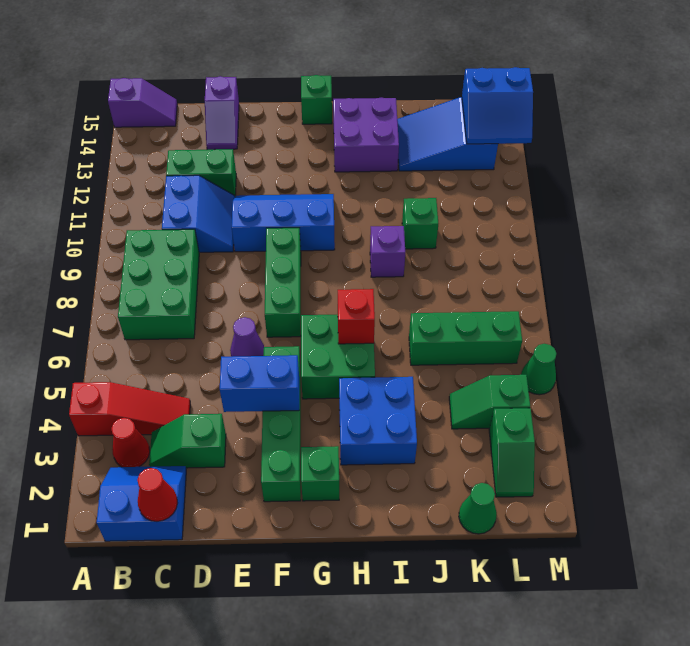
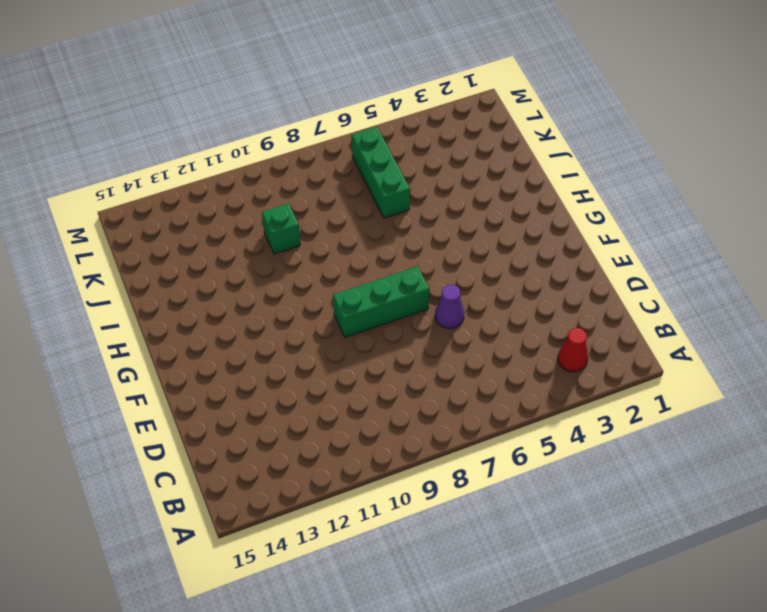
none -> red 1x3 slope [69,382,190,436]
none -> purple 1x2 slope [108,78,177,127]
none -> blue 2x2 slope [97,466,186,541]
none -> green 2x3 brick [118,229,199,340]

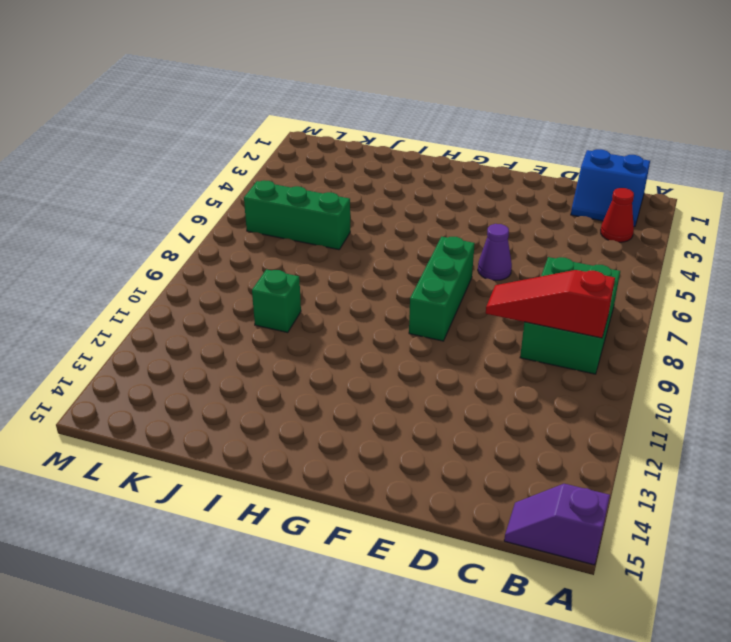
red 1x3 slope [486,270,615,338] -> red 1x3 slope moved to [69,382,190,436]
none -> green 1x2 slope [149,414,226,468]
none -> blue 2x2 slope [162,175,235,252]
none -> green 1x2 brick [166,149,236,196]
none -> purple 1x2 slope [205,76,239,150]

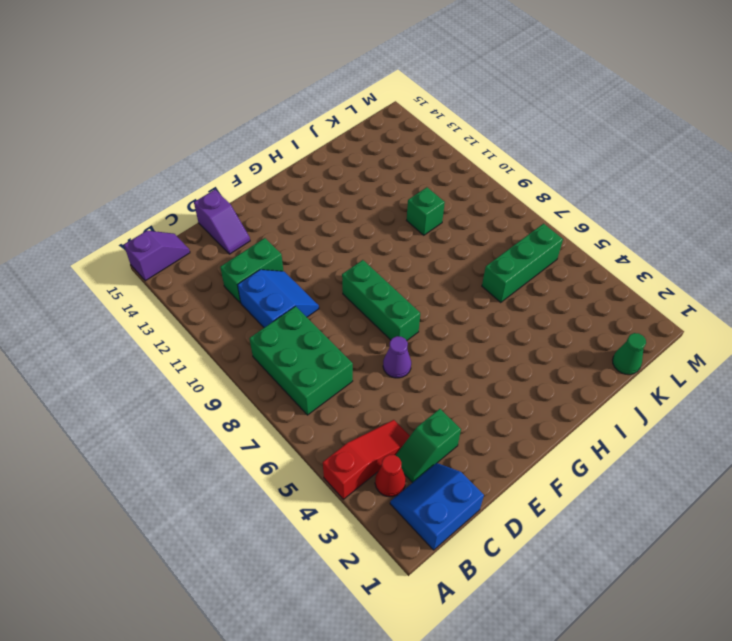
none -> blue 2x3 slope [232,194,335,252]
none -> green 1x4 brick [261,346,301,502]
none -> green 1x1 brick [301,446,339,501]
none -> green 2x2 brick [301,314,375,399]

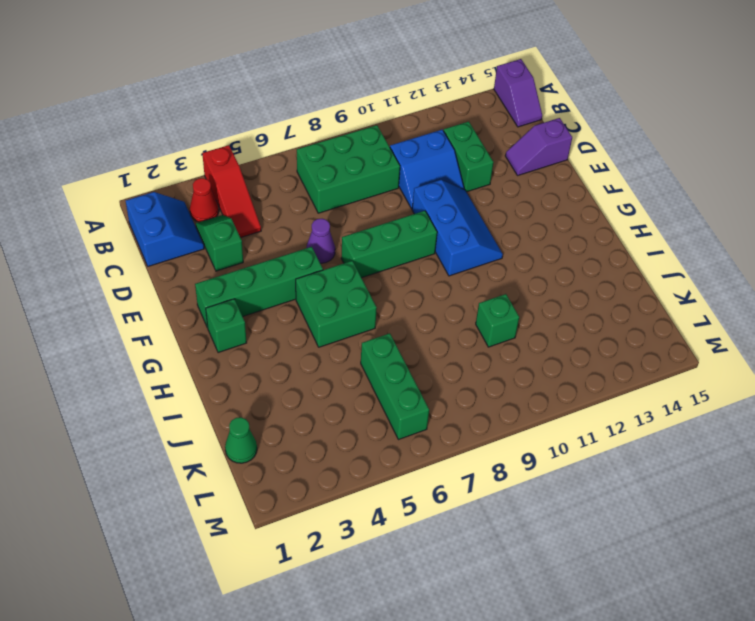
none -> green 1x1 brick [301,75,332,124]
none -> blue 2x2 brick [339,377,417,465]
none -> purple 2x2 brick [333,98,399,172]
none -> purple 1x1 brick [370,226,405,277]

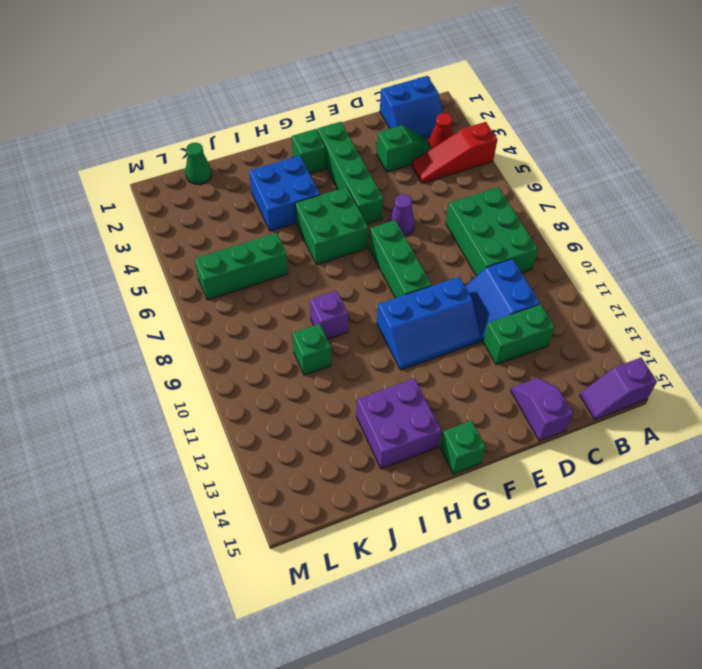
none -> blue 2x3 slope [397,97,498,171]
none -> green 1x2 slope [449,375,530,429]
none -> green 1x2 slope [489,408,535,497]
none -> green 1x1 cone [521,344,556,395]

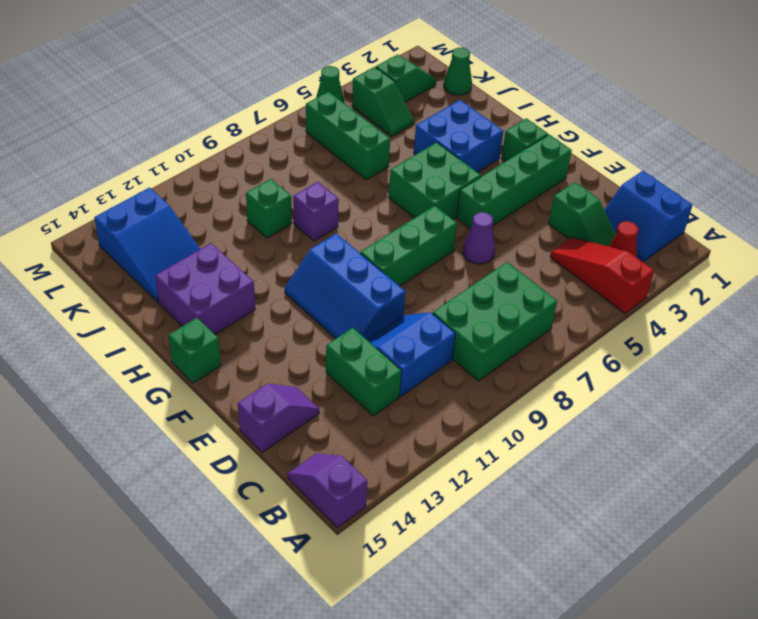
none -> red 1x1 cone [137,468,178,522]
none -> blue 1x2 brick [220,355,299,412]
none -> red 1x1 brick [338,289,375,344]
none -> blue 2x2 slope [462,67,533,144]

